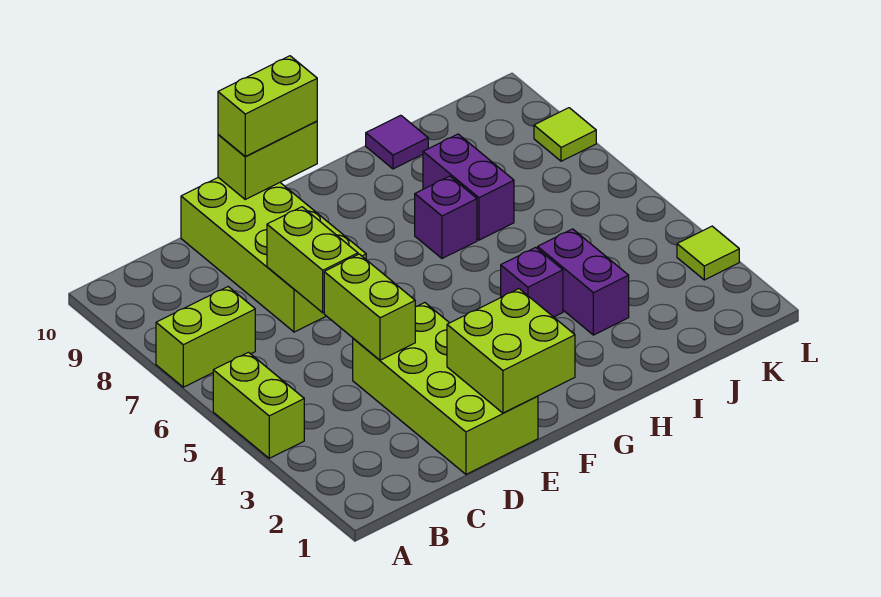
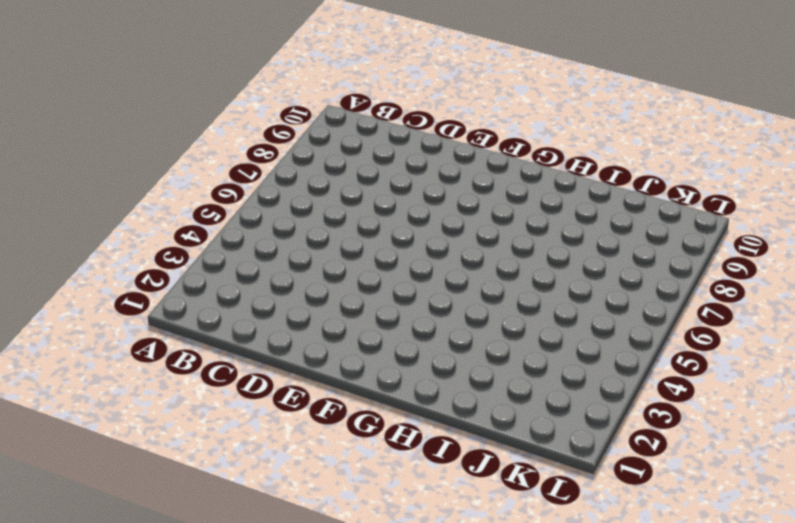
none -> lime 1x2 brick [213,352,304,458]
none -> lime 1x2 brick [156,287,255,387]
none -> lime 2x4 brick [353,303,538,474]

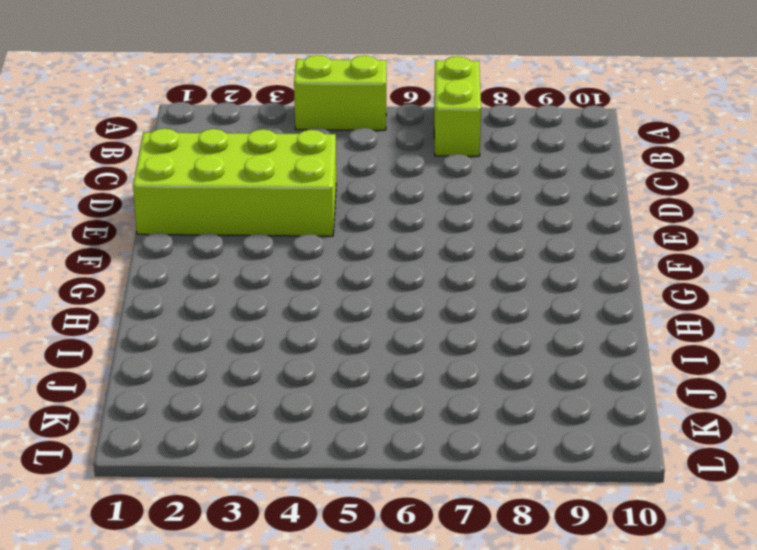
none -> lime 2x4 brick [181,178,366,332]
none -> purple 1x1 brick [501,247,563,317]
none -> purple 1x1 brick [415,176,477,258]

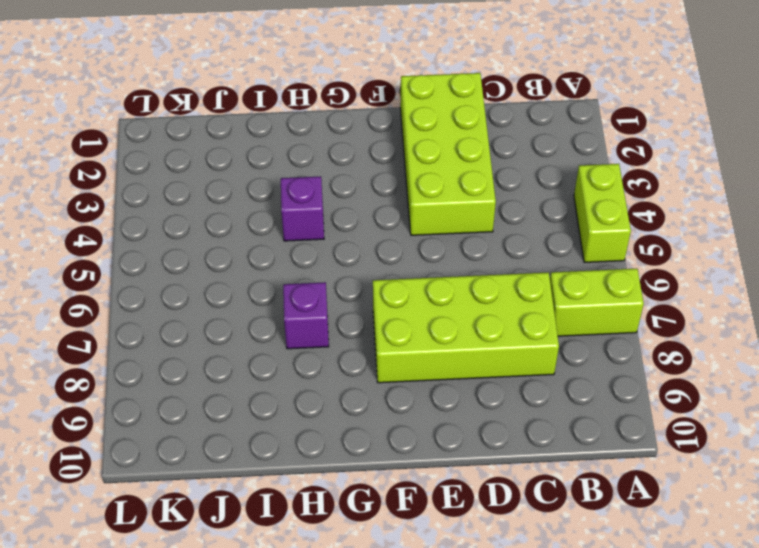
lime 2x4 brick [373,272,559,383] -> lime 2x4 brick turned to [181,178,366,332]
none -> purple 1x2 brick [538,229,629,335]
none -> purple 1x2 brick [423,134,514,240]
none -> purple 1x1 tile [366,115,428,169]

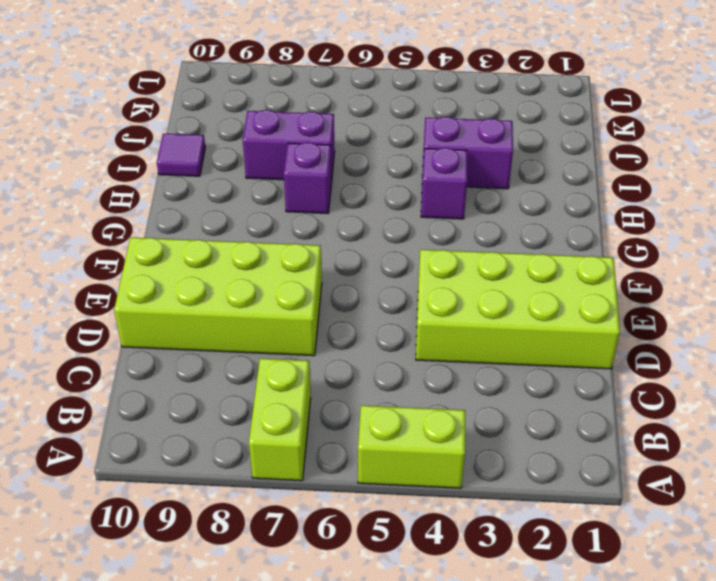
none -> lime 1x1 tile [677,226,739,280]
none -> lime 1x1 tile [534,108,596,161]
none -> lime 1x2 brick [324,254,415,360]

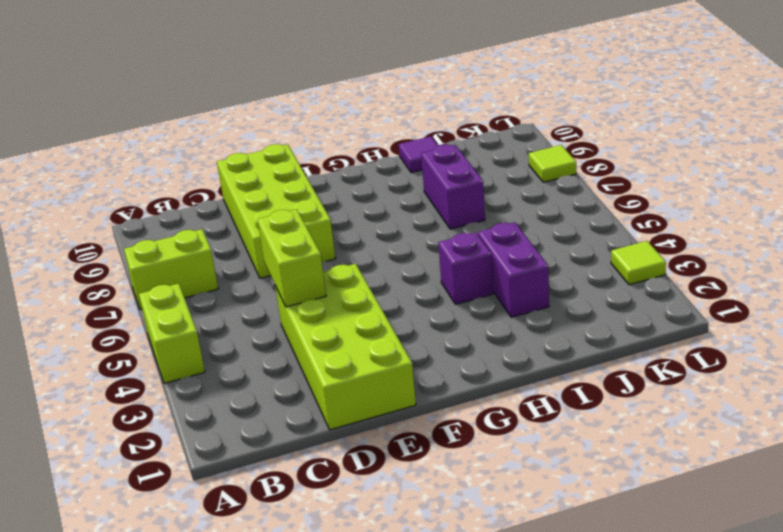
none -> purple 1x1 brick [415,176,477,258]
none -> lime 1x2 brick [267,207,358,313]
none -> lime 2x2 brick [447,289,575,413]

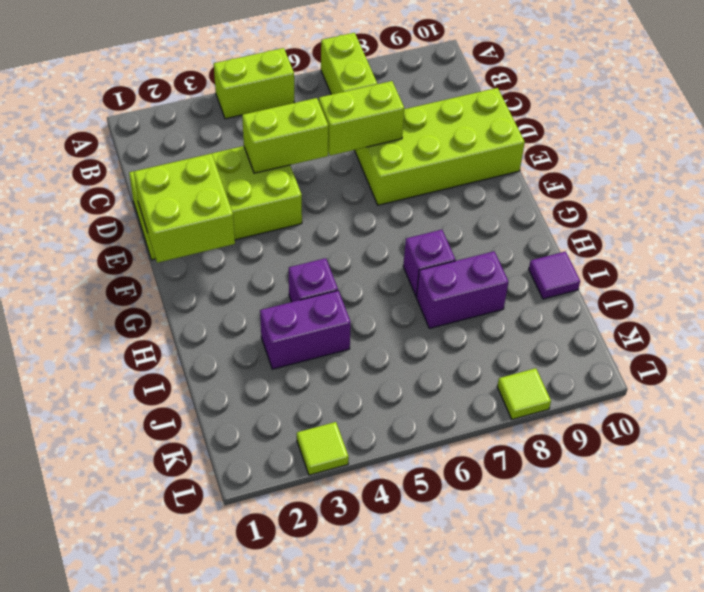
none -> lime 1x2 brick [218,121,317,199]
none -> lime 1x2 brick [218,56,317,156]

